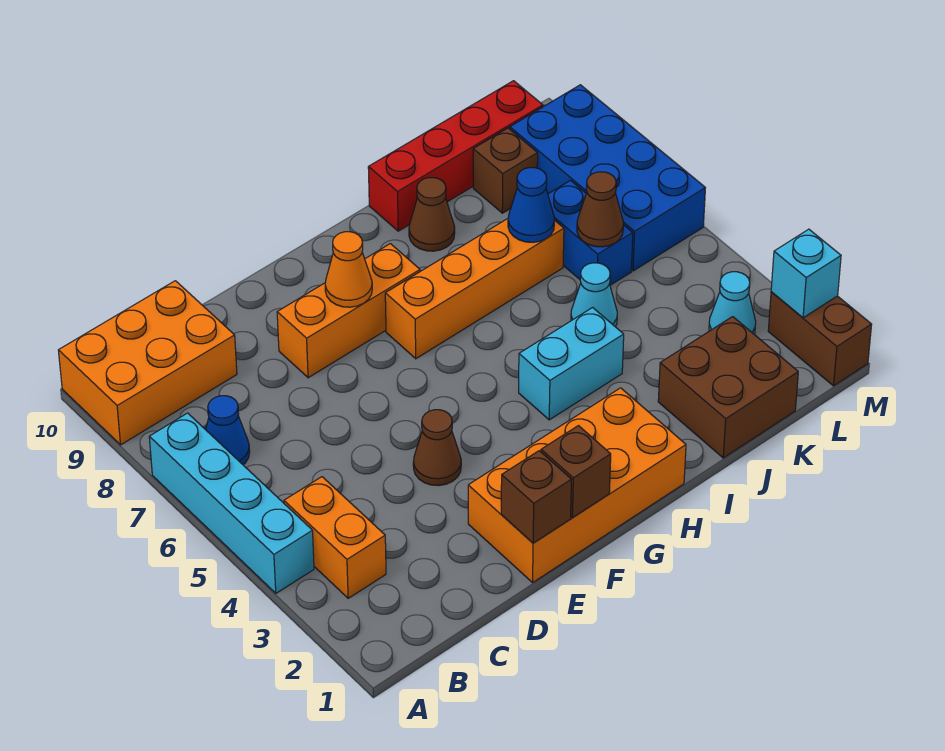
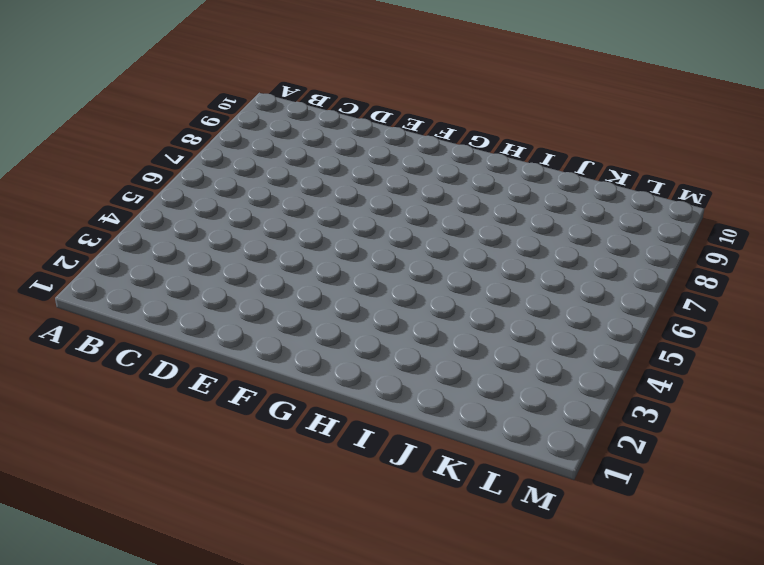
none -> cyan 1x4 brick [149,413,314,593]
none -> orange 2x3 brick [58,281,237,445]
none -> orange 1x2 brick [284,477,386,598]

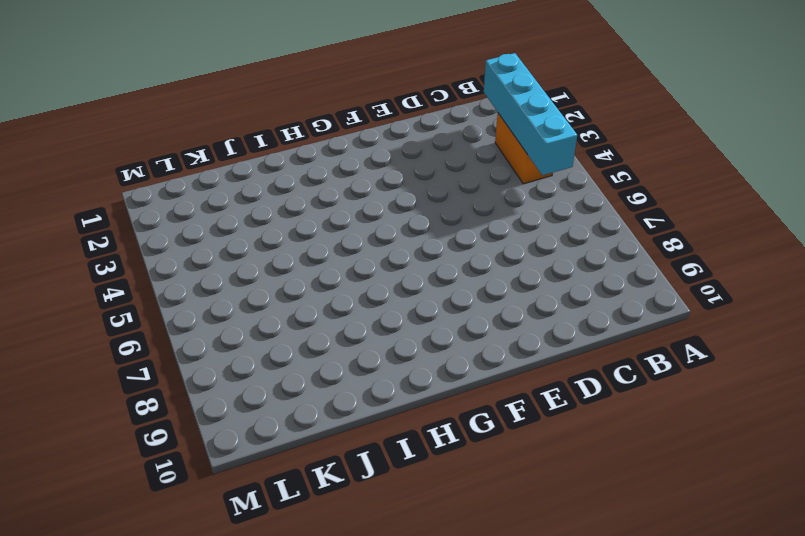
cyan 1x4 brick [484,53,577,175] -> cyan 1x4 brick moved to [149,413,314,593]
none -> orange 2x3 brick [58,281,237,445]
none -> blue 1x1 cone [206,396,250,465]
none -> orange 2x4 brick [468,388,686,583]

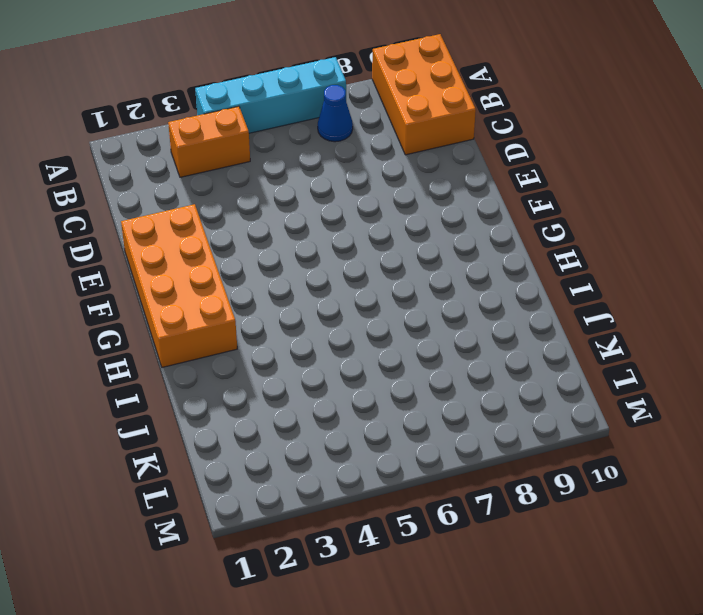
none -> brown 1x1 cone [413,410,461,486]
none -> orange 1x3 brick [277,244,420,378]
none -> orange 1x4 brick [385,219,564,359]

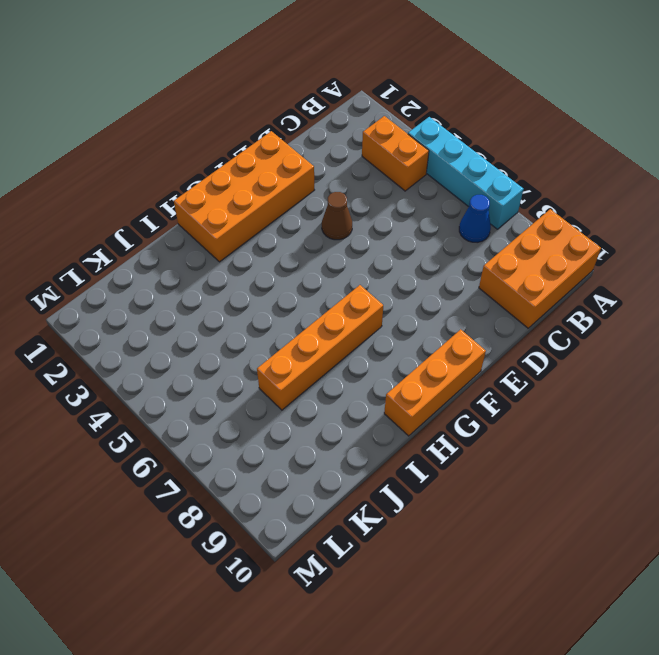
orange 1x3 brick [384,329,486,436] -> orange 1x3 brick moved to [277,244,420,378]
none -> cyan 1x2 brick [519,308,624,420]
none -> brown 1x1 cone [409,178,455,251]
none -> red 1x4 brick [368,81,543,231]

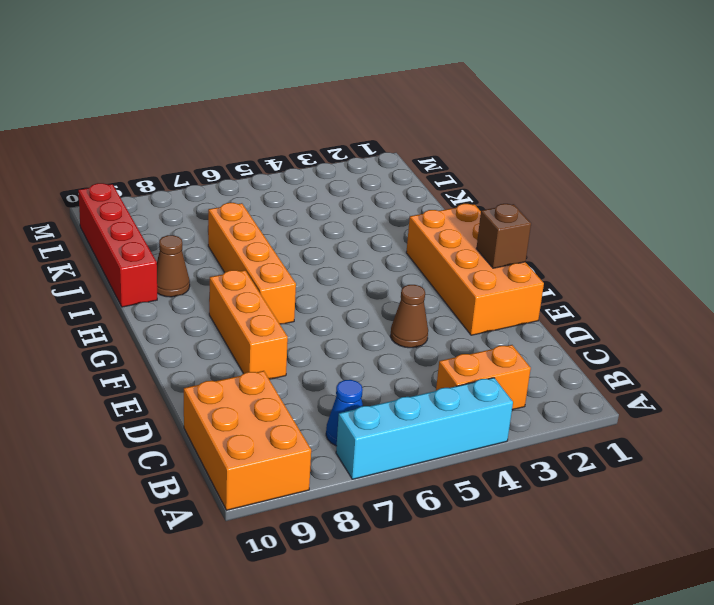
none -> cyan 1x2 brick [519,308,624,420]
none -> brown 2x2 brick [658,317,798,458]
none -> cyan 1x1 cone [571,263,617,327]

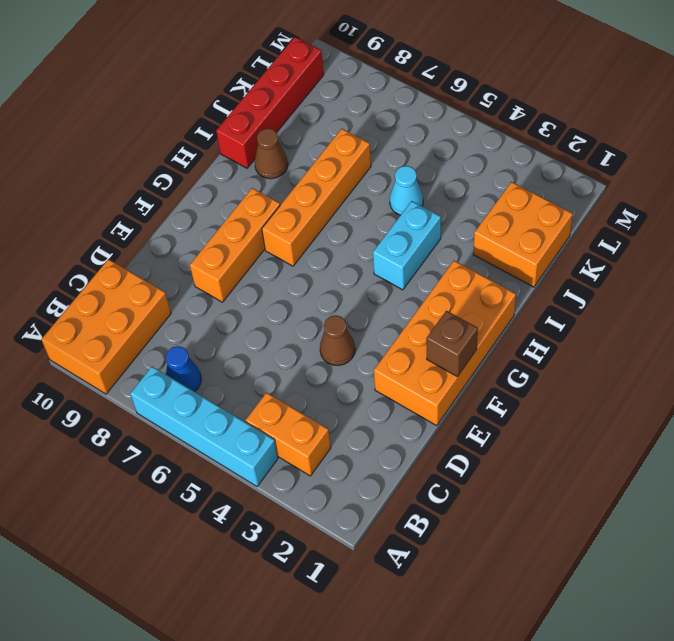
orange 2x2 brick [473,182,573,287] -> brown 2x2 brick [658,317,798,458]
none -> blue 1x2 brick [548,180,633,285]
none -> brown 1x1 brick [473,128,538,213]
none -> cyan 1x1 cone [709,272,756,334]

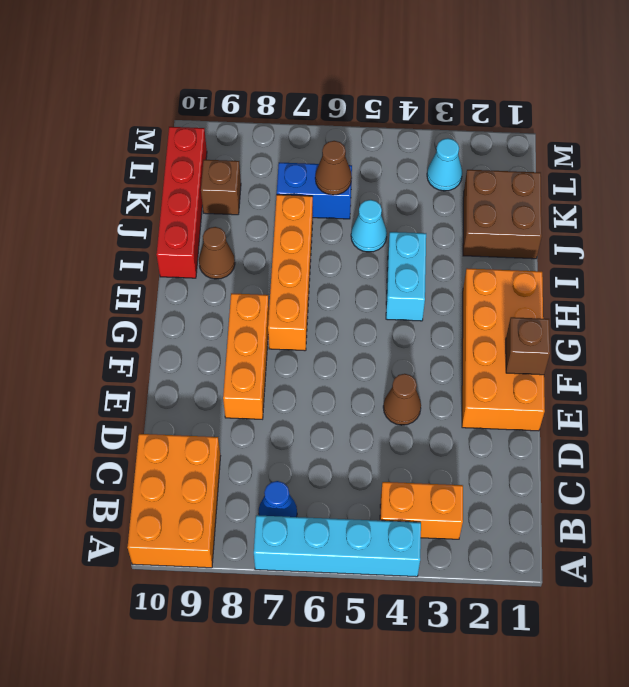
none -> blue 2x4 brick [510,85,705,271]
none -> brown 1x2 brick [768,292,872,386]
none -> brown 1x1 brick [501,451,571,543]

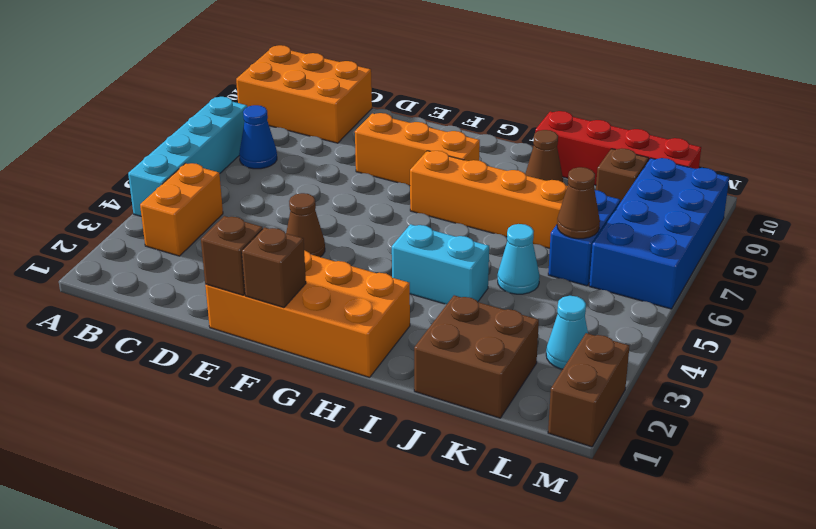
none -> orange 1x1 cone [325,232,372,307]
none -> blue 1x1 cone [508,168,554,242]
none -> cyan 1x1 brick [771,229,841,318]

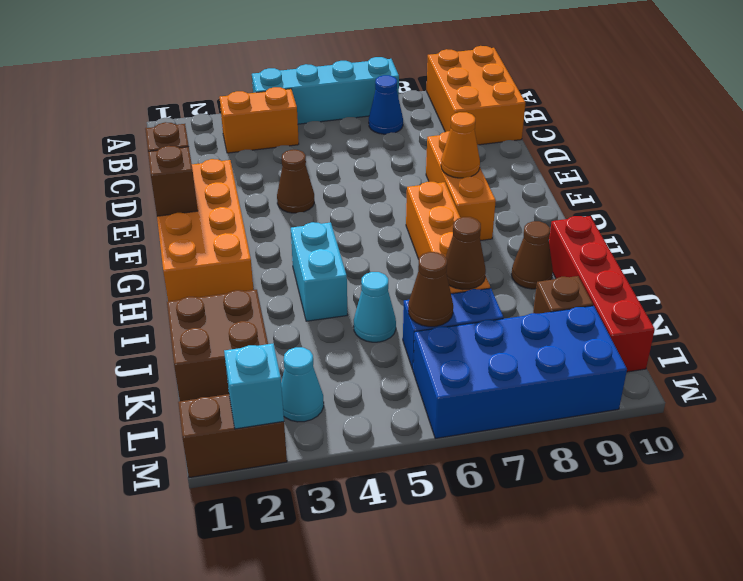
brown 1x1 cone [446,217,486,290] -> blue 1x1 cone [508,168,554,242]

